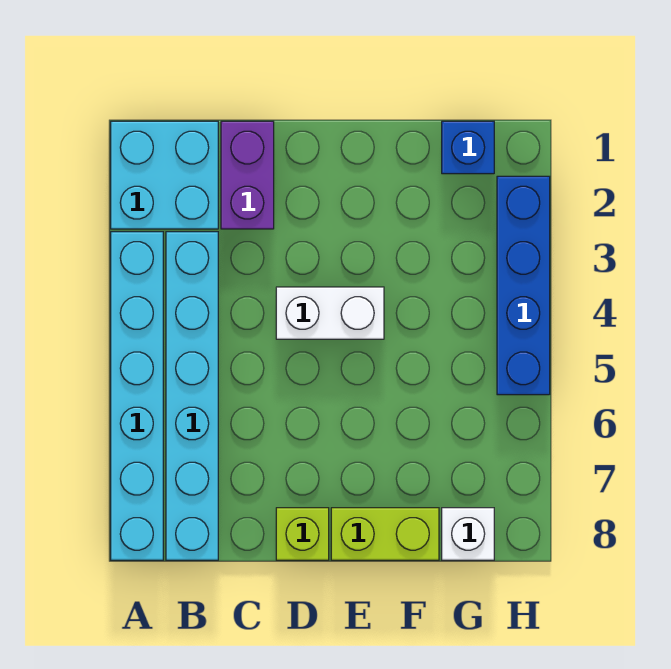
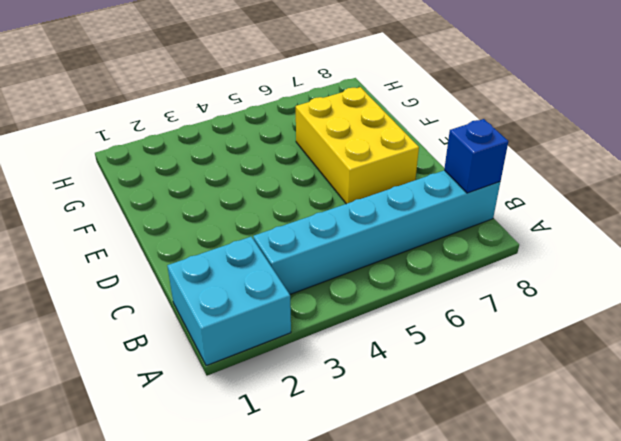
blue 1x1 brick [444,119,508,193] -> blue 1x1 brick moved to [442,121,494,174]
yellow 2x3 brick [296,87,419,204] -> none
none -> cyan 1x6 brick [111,232,163,560]
none -> purple 1x2 brick [221,121,274,229]

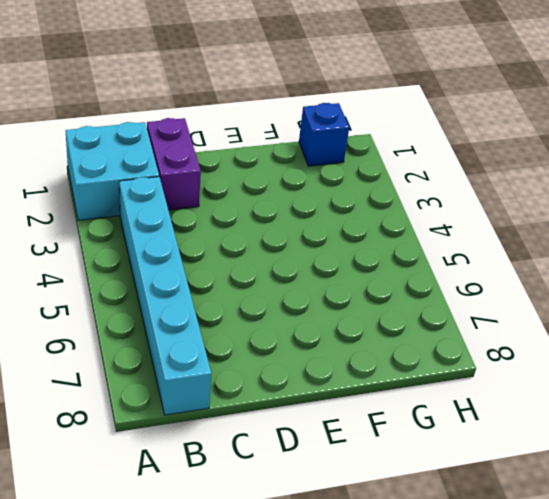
none -> cyan 1x6 brick [111,232,163,560]
none -> white 1x2 brick [276,287,384,339]

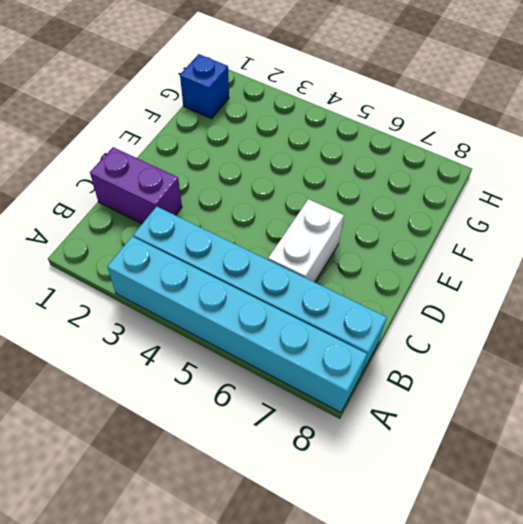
white 1x2 brick [268,199,344,282] -> white 1x2 brick moved to [276,287,384,339]
none -> cyan 2x2 brick [111,121,218,229]
none -> lime 1x1 brick [276,508,329,560]

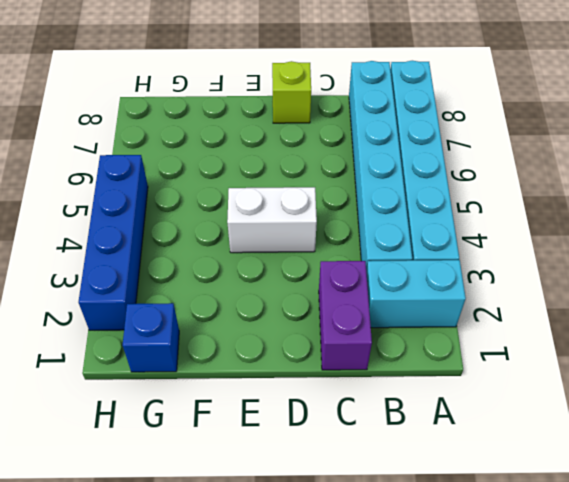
cyan 1x2 brick [366,260,466,328] -> cyan 2x2 brick [111,121,218,229]
none -> lime 1x2 brick [331,508,439,560]
none -> white 1x1 brick [442,508,494,560]

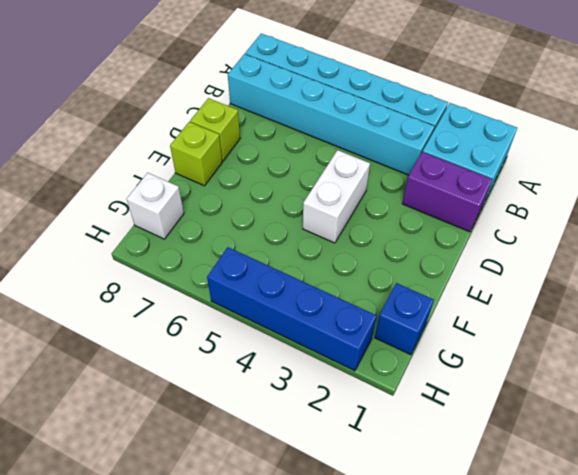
lime 1x1 brick [170,122,222,186] -> lime 1x2 brick [331,508,439,560]

